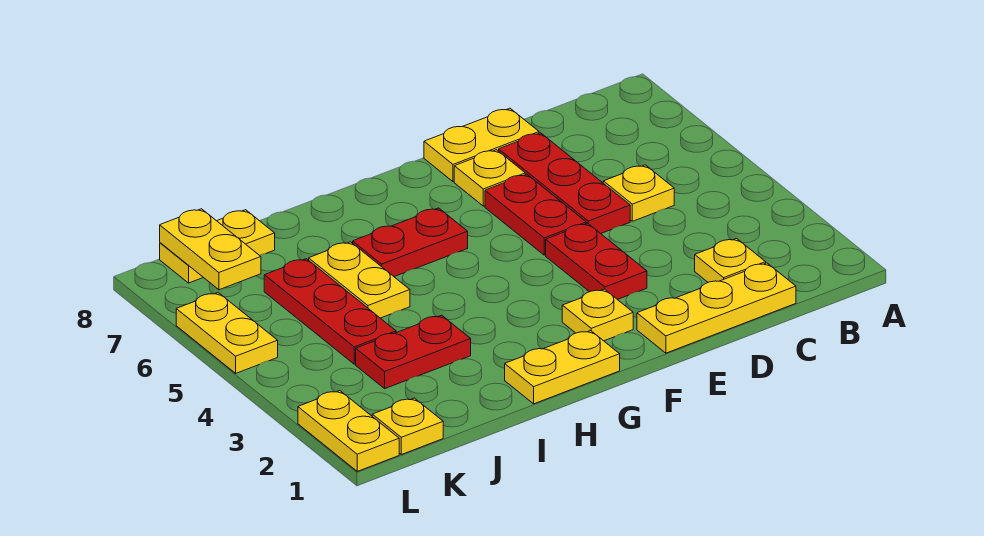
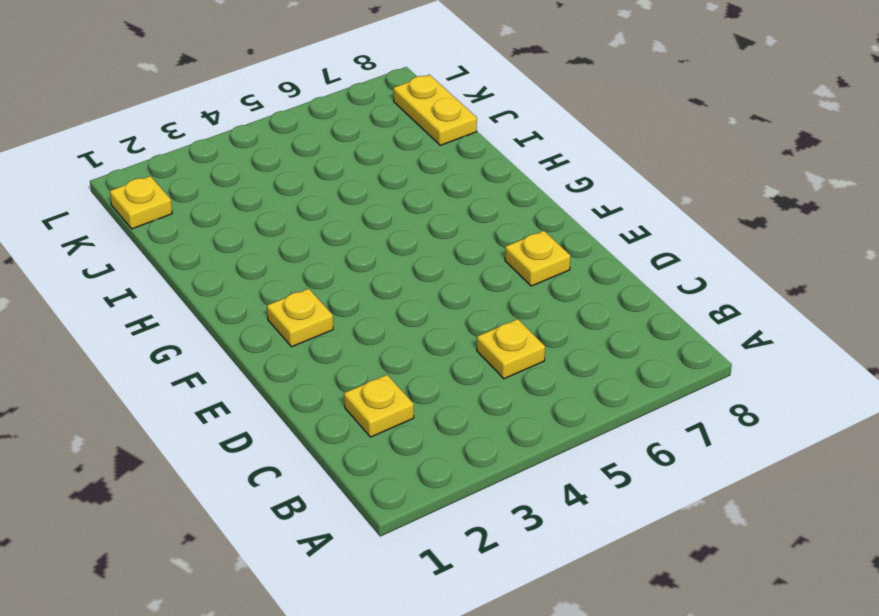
none -> yellow 1x3 plate [637,263,796,353]
none -> red 1x3 plate [499,133,630,234]
none -> yellow 1x2 plate [424,108,539,182]

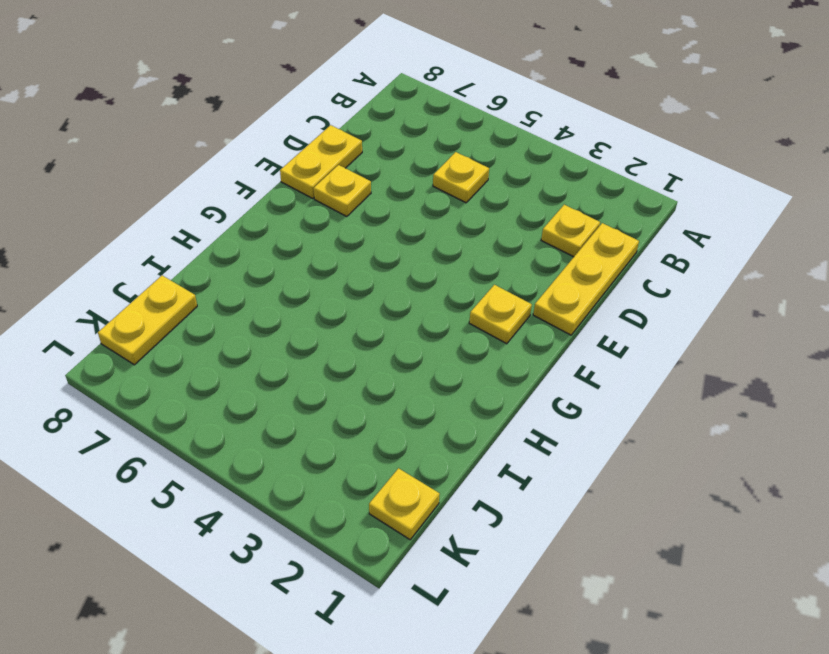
none -> red 1x3 plate [499,133,630,234]
none -> red 1x2 plate [546,223,647,300]
none -> red 1x2 plate [485,174,586,255]

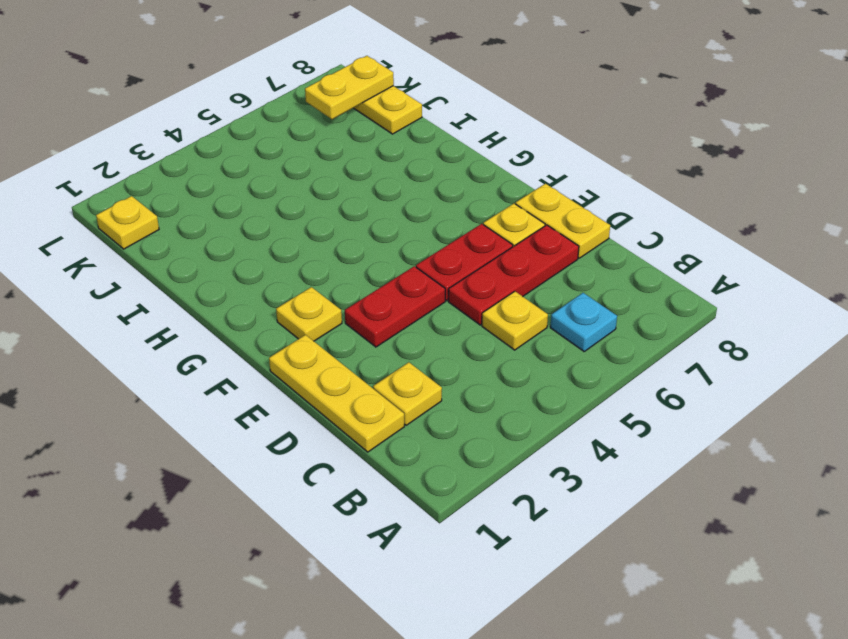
cyan 1x1 plate [550,293,617,351] -> none
none -> yellow 1x2 plate [505,331,620,404]
none -> red 1x2 plate [353,208,468,277]
none -> red 1x2 plate [356,315,471,388]

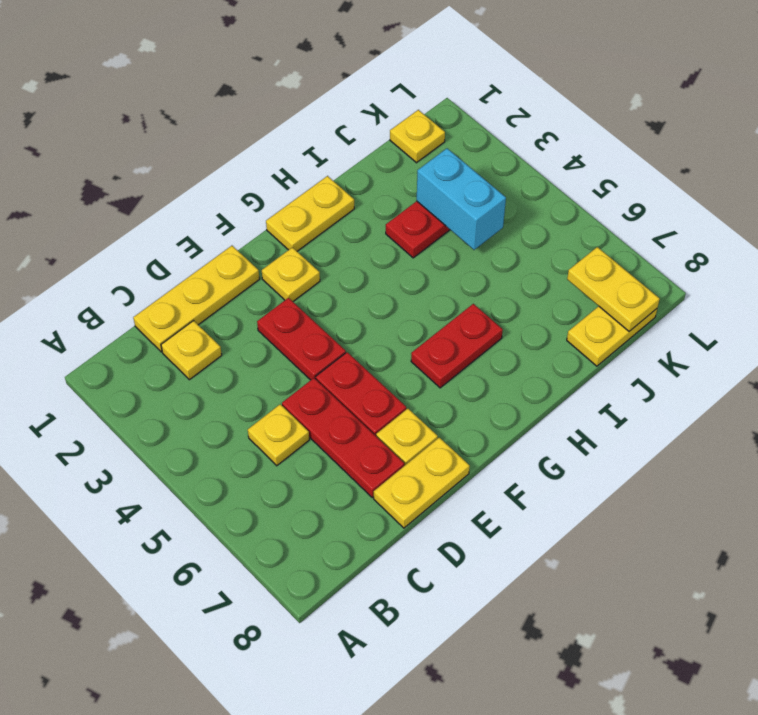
cyan 1x2 brick [417,148,506,250] -> none
none -> yellow 1x2 plate [309,242,410,318]
none -> red 1x3 plate [264,259,396,364]
none -> yellow 1x2 plate [298,391,399,471]

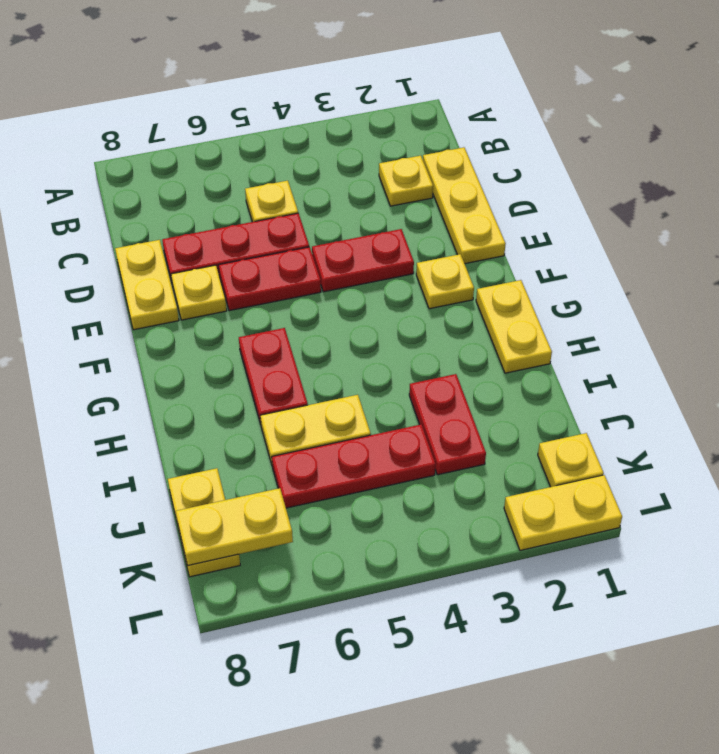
none -> yellow 1x2 plate [176,293,278,373]

